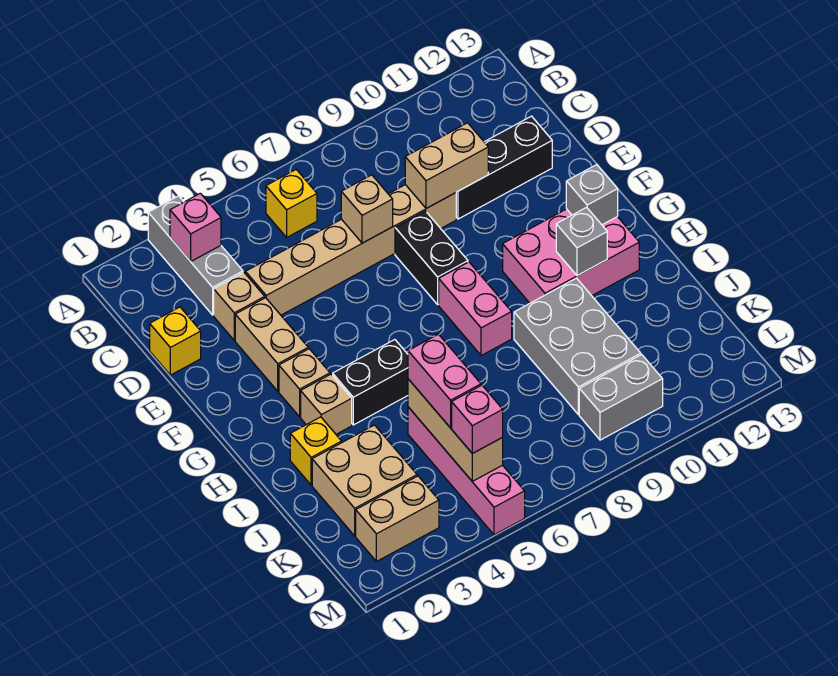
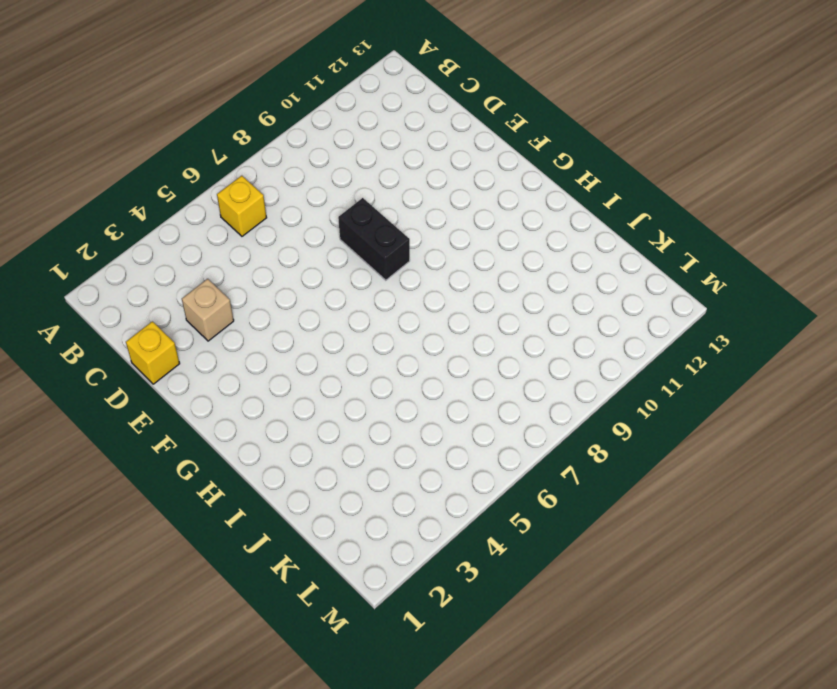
none -> grey 1x3 brick [148,196,243,315]
none -> tan 1x6 brick [246,185,456,315]
none -> black 1x3 brick [456,116,552,219]

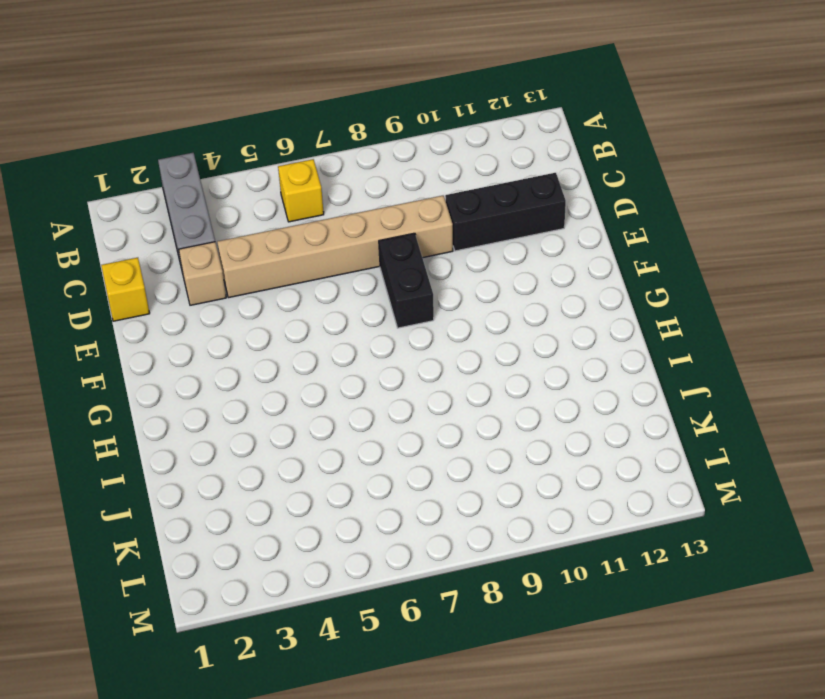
none -> tan 1x2 brick [235,298,308,391]
none -> tan 1x1 brick [279,349,330,417]
none -> pink 1x2 brick [439,262,512,356]

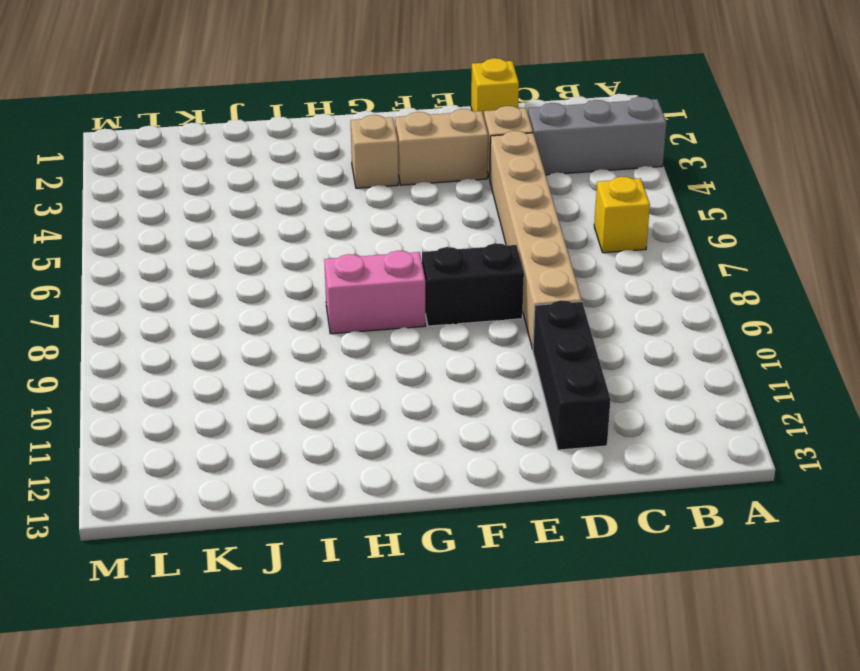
none -> pink 2x3 brick [503,209,639,303]
none -> tan 1x1 brick [301,374,352,434]
none -> black 1x2 brick [333,340,408,425]

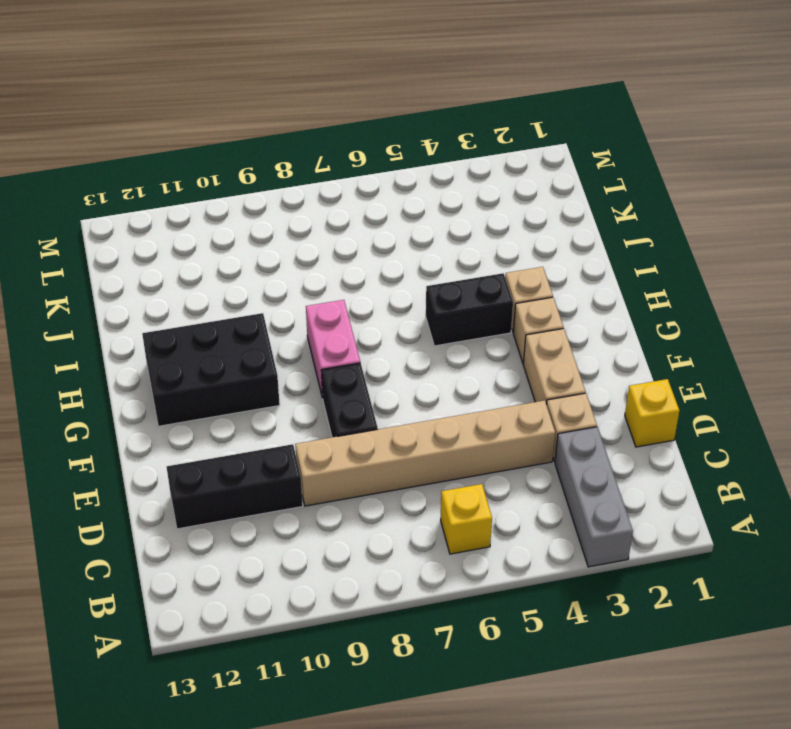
black 2x3 brick [142,313,280,426] -> pink 2x3 brick [503,209,639,303]
none -> yellow 1x1 brick [290,417,342,485]
none -> grey 2x3 brick [514,278,641,415]
none -> tan 2x2 brick [312,425,417,536]

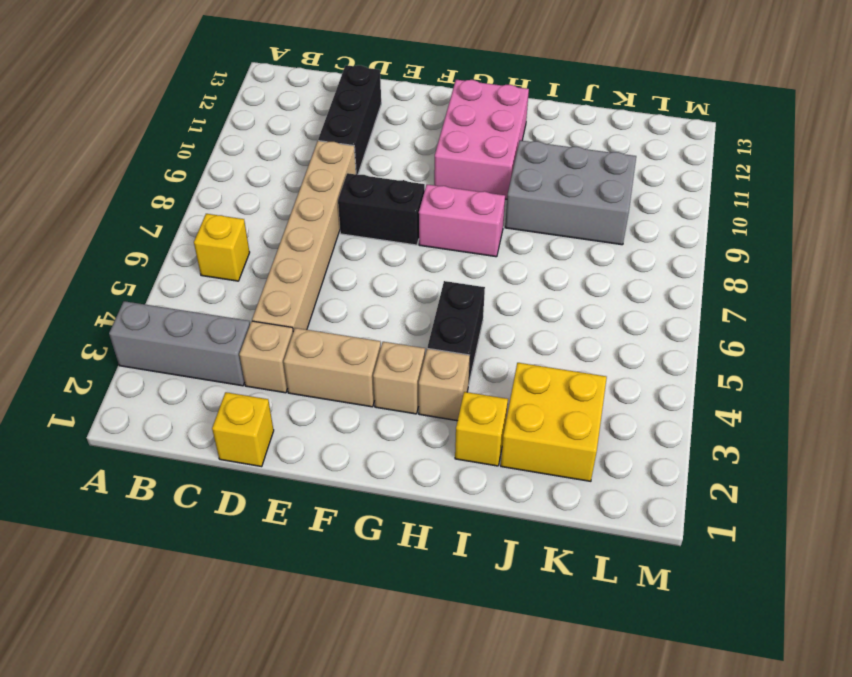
yellow 2x2 brick [501,363,607,481] -> tan 2x2 brick [312,425,417,536]
none -> pink 1x4 brick [408,407,525,535]
none -> tan 1x2 brick [356,476,439,561]
none -> grey 1x2 brick [579,355,663,440]

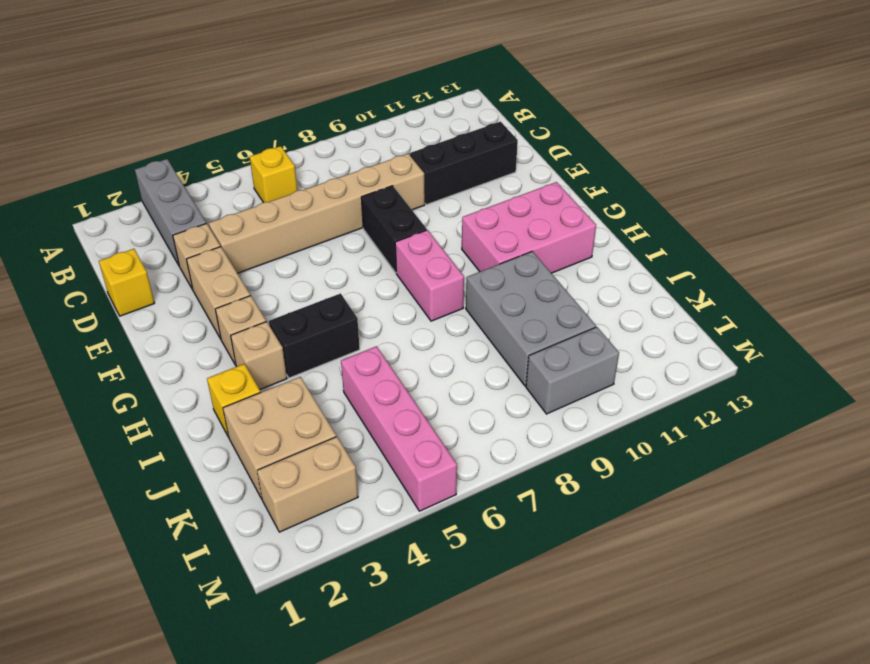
none -> pink 1x1 brick [170,193,221,261]
none -> tan 1x1 brick [341,175,393,243]
none -> tan 1x2 brick [405,123,488,208]

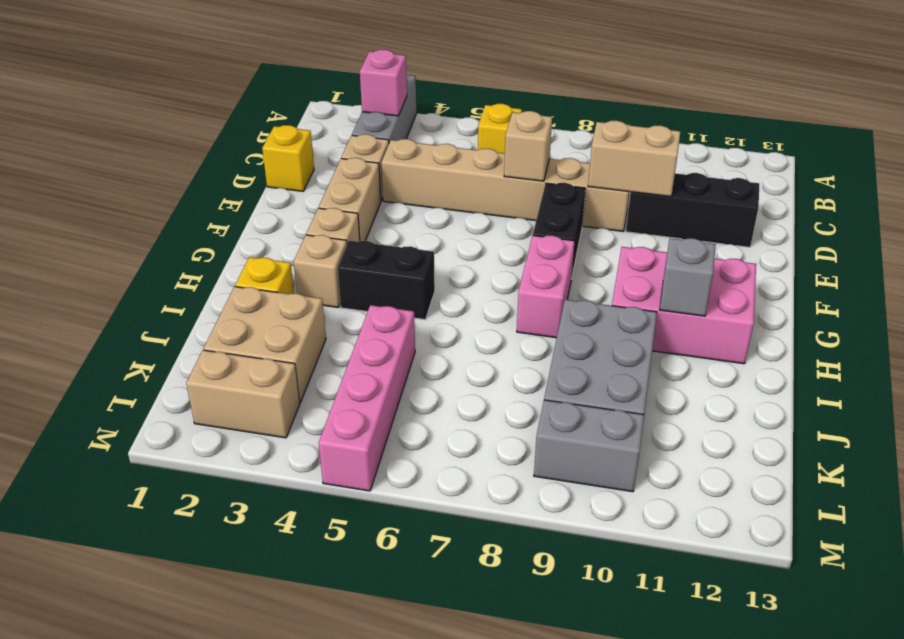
none -> grey 1x1 brick [566,165,618,225]
none -> tan 1x3 brick [408,379,503,481]
none -> pink 1x2 brick [408,334,481,428]

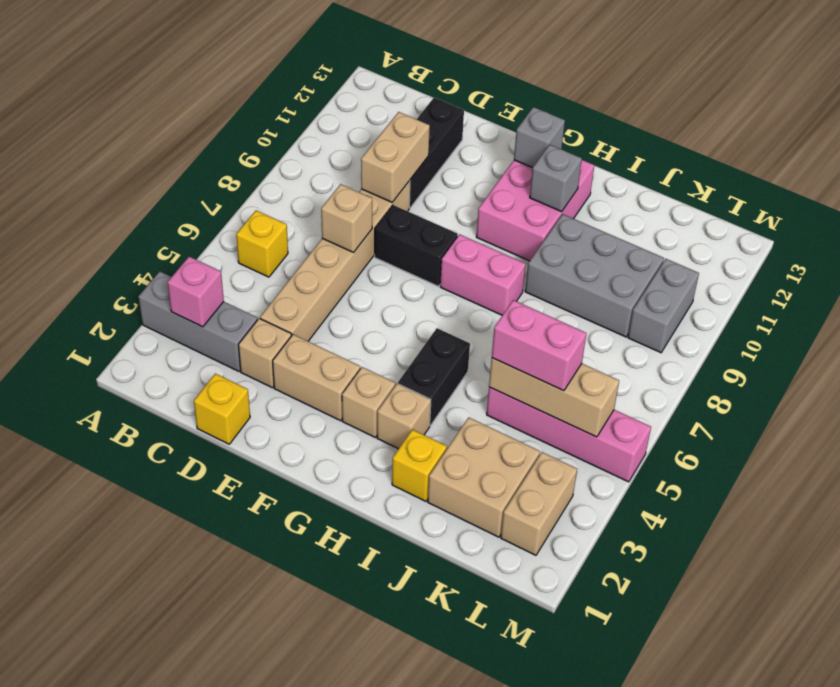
none -> pink 1x1 brick [452,385,503,453]

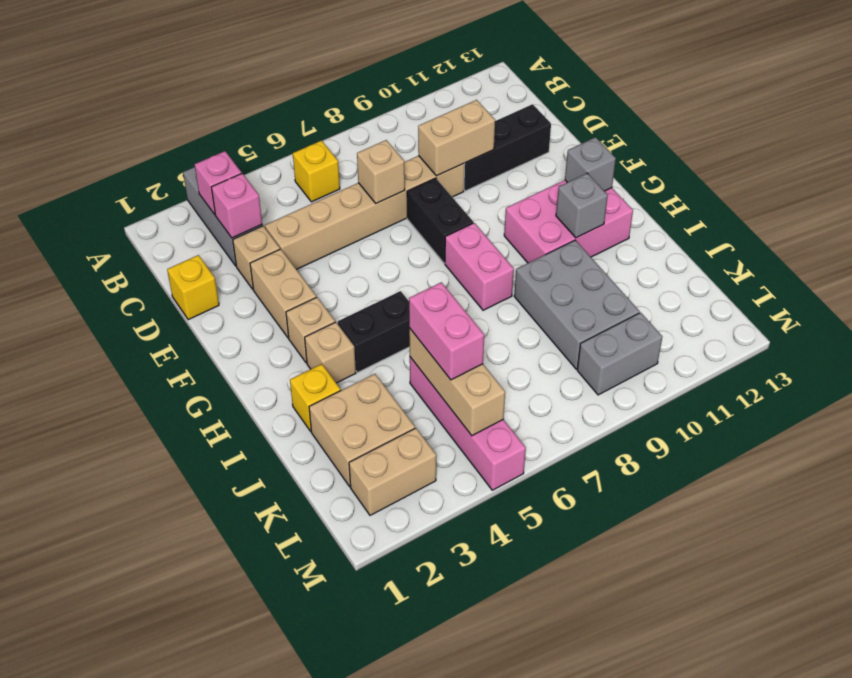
pink 1x1 brick [211,174,262,238] -> pink 1x1 brick moved to [452,385,503,453]

